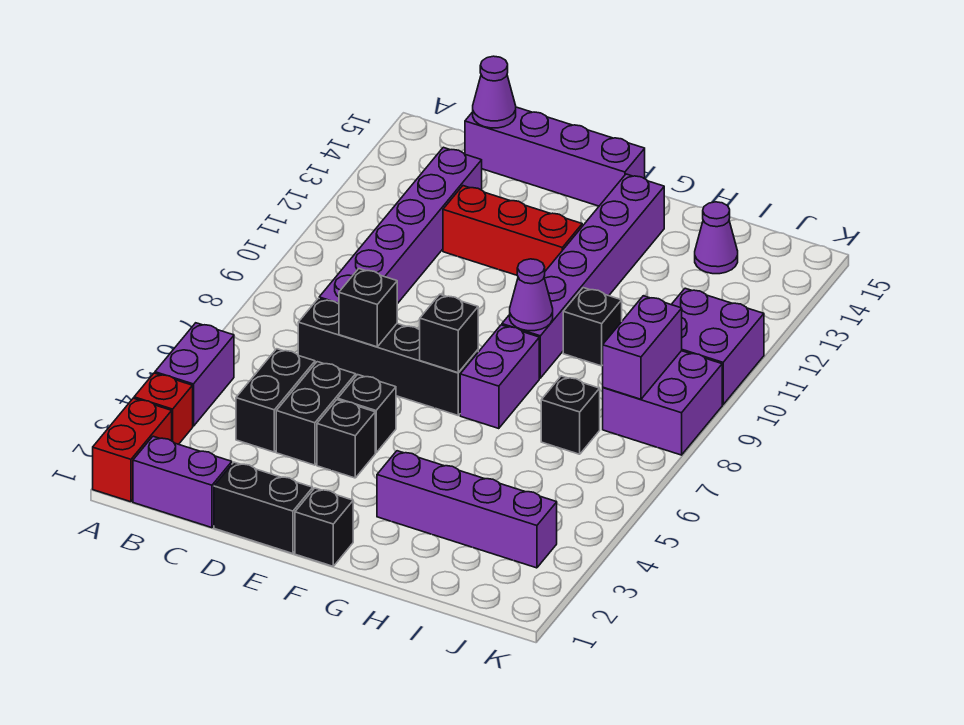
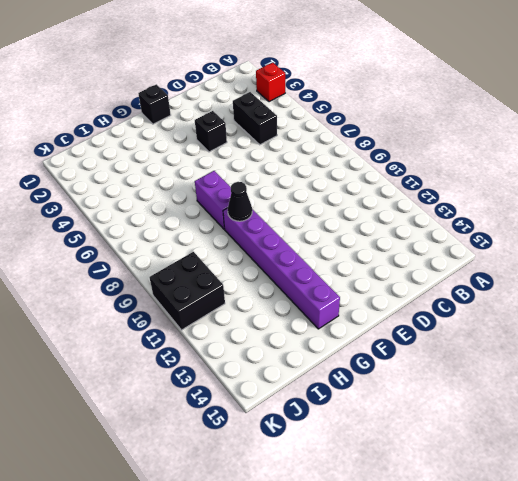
black 1x1 cone [228,182,252,221] -> purple 1x1 cone [510,259,553,331]
black 2x2 brick [149,252,225,330] -> purple 2x2 brick [671,288,764,405]
none -> red 1x2 brick [93,398,172,502]
none -> purple 1x2 brick [155,323,234,426]
none -> purple 1x2 brick [133,436,232,528]

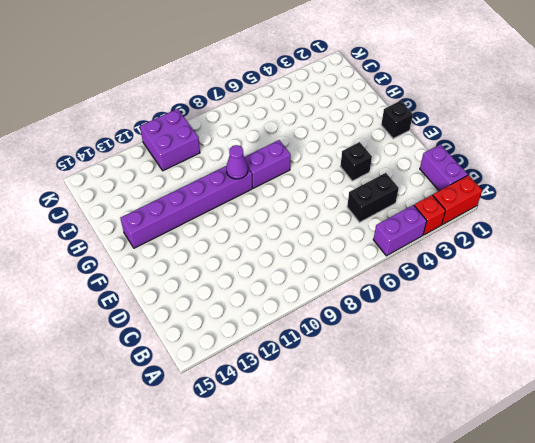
none -> black 1x4 brick [298,298,478,415]
none -> purple 1x6 brick [319,147,482,304]
none -> purple 1x4 brick [465,107,645,206]

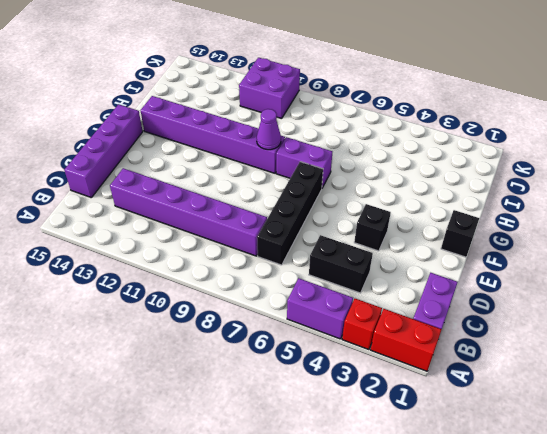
none -> black 1x2 brick [214,462,313,553]
none -> black 1x2 brick [276,362,356,465]
none -> red 1x3 brick [443,186,582,275]

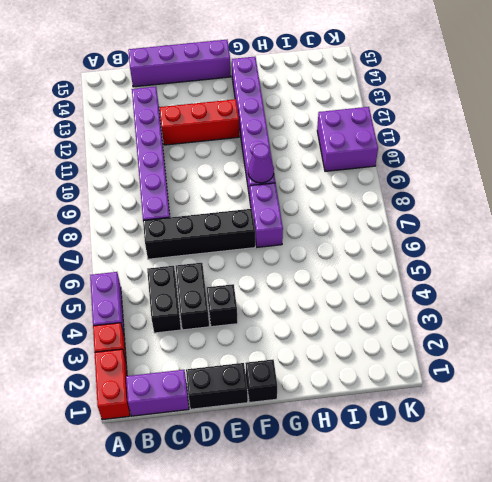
none -> black 1x1 brick [338,375,396,453]
none -> purple 1x4 brick [377,451,557,568]
none -> black 1x1 brick [563,288,622,366]

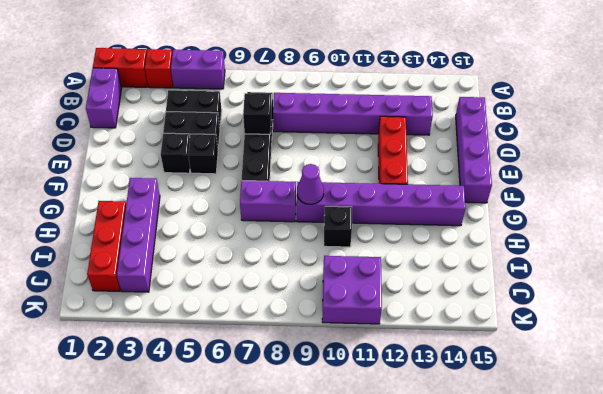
red 1x3 brick [87,201,126,291] -> none
none -> black 1x2 brick [214,462,313,553]
none -> black 1x1 brick [295,488,353,566]
none -> black 1x1 brick [541,376,600,454]

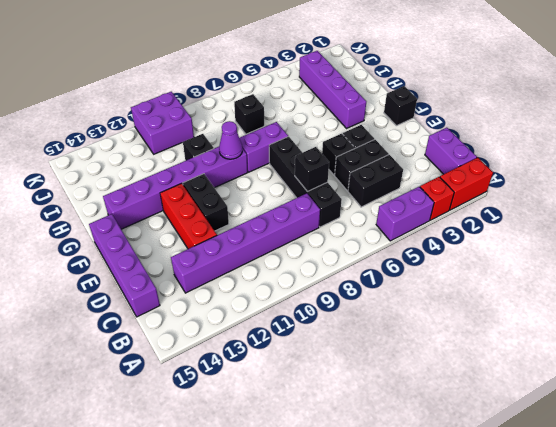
black 1x2 brick [183,174,229,231] -> black 1x2 brick moved to [214,462,313,553]
none -> purple 1x1 cone [695,202,738,274]
none -> purple 2x2 brick [603,351,722,455]
none -> purple 1x1 cone [473,56,516,128]

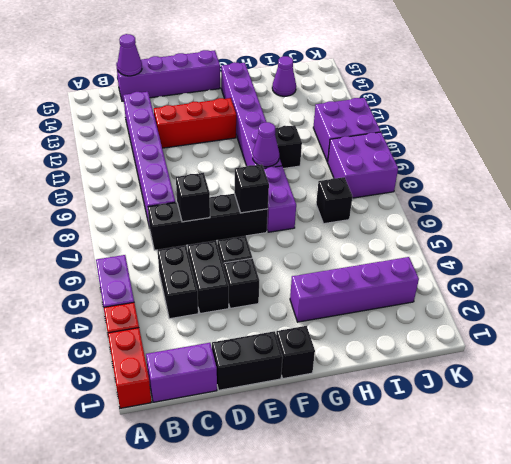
none -> purple 1x2 brick [603,296,682,399]

